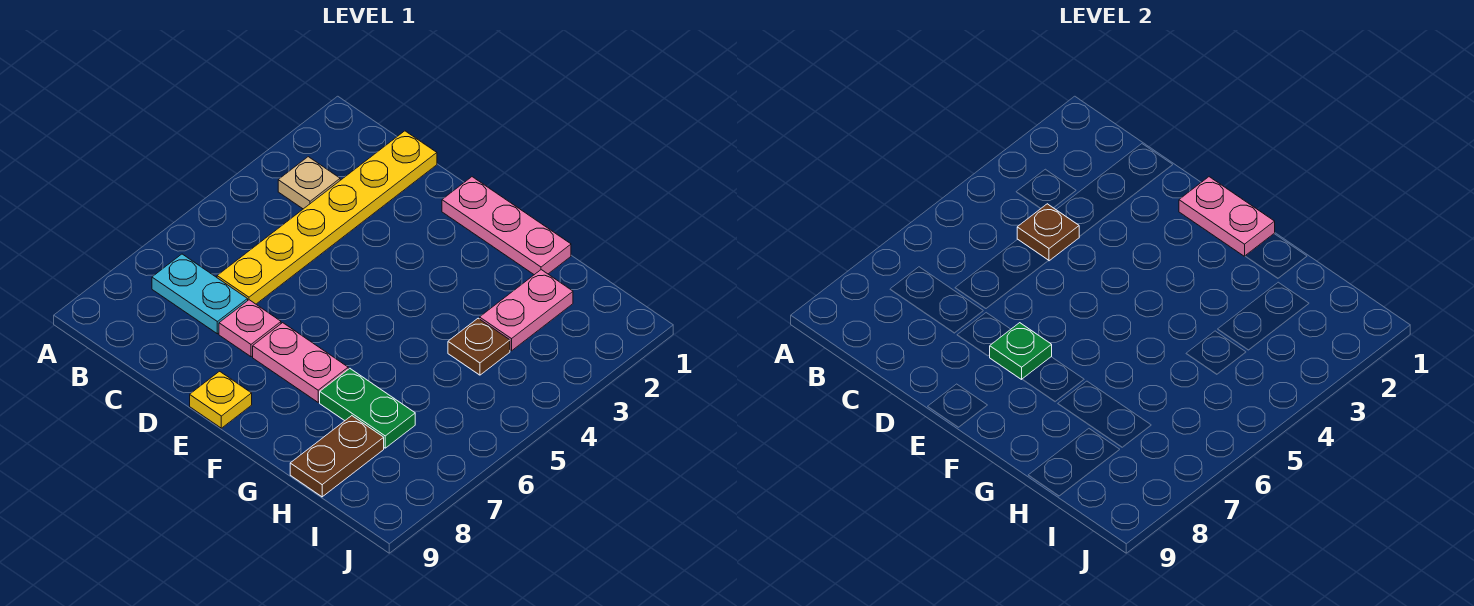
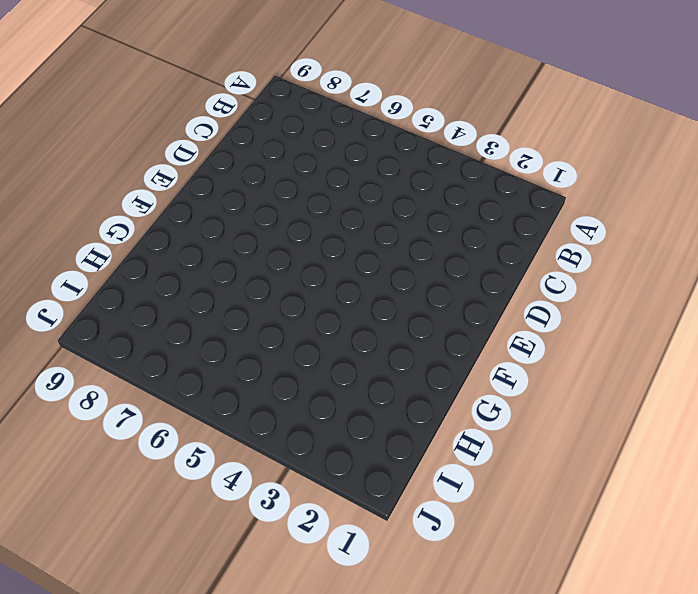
none -> tan 1x1 plate [278,157,340,209]
none -> cyan 1x2 plate [152,254,248,334]
none -> yellow 1x6 plate [217,131,437,304]

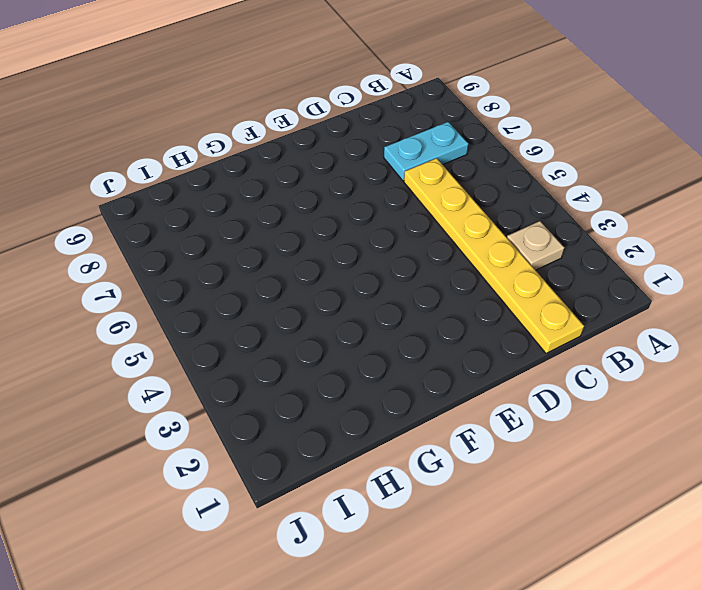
none -> pink 1x1 plate [219,300,281,357]
none -> pink 1x3 plate [442,177,571,275]
none -> pink 1x2 plate [253,323,348,402]

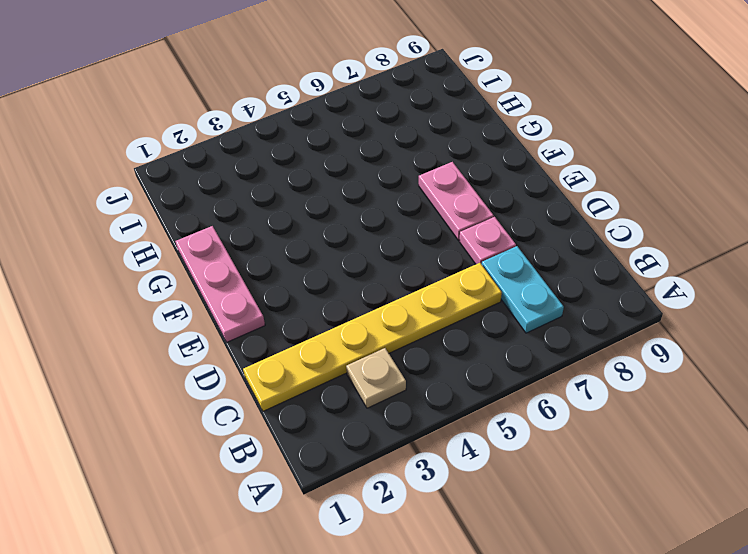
none -> yellow 1x1 plate [190,371,252,428]
none -> green 1x2 plate [320,369,415,448]
none -> pink 1x2 plate [480,270,573,351]

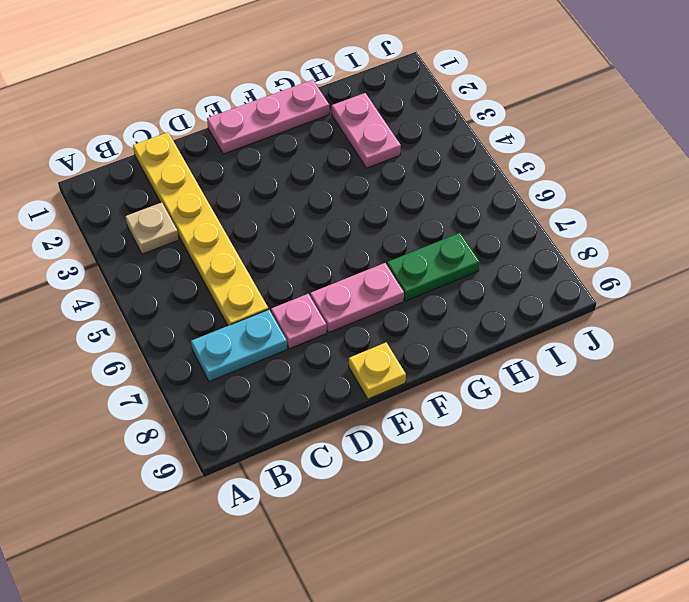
none -> brown 1x1 plate [448,318,510,375]
none -> brown 1x2 plate [290,416,384,497]
none -> brown 1x1 plate [1017,204,1080,261]

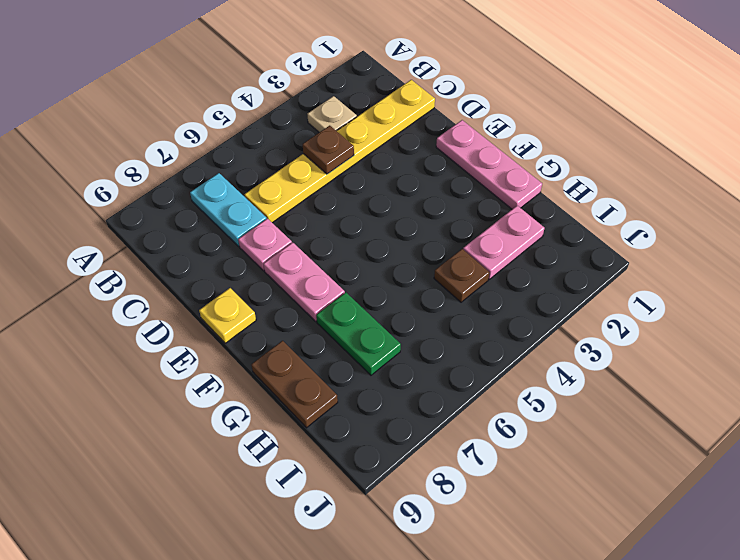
brown 1x2 plate [252,341,338,428] -> brown 1x2 plate turned to [290,416,384,497]
none -> pink 1x2 plate [1179,177,1275,256]
none -> green 1x1 plate [990,323,1052,379]

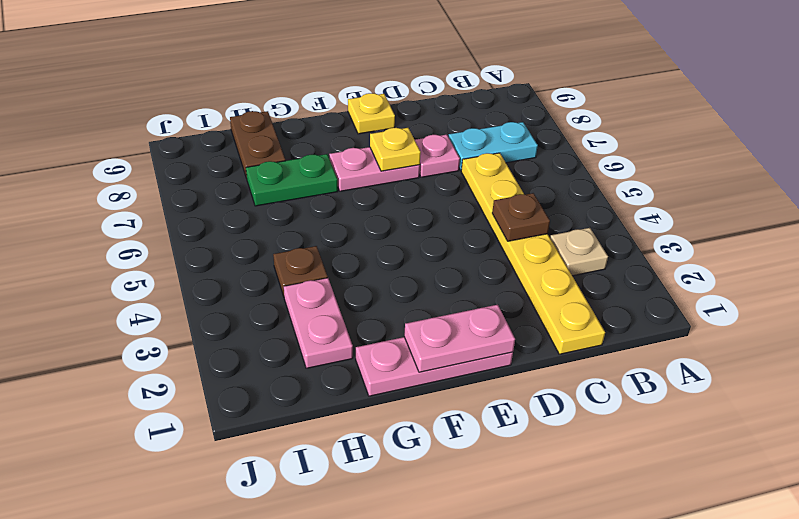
yellow 1x1 plate [370,128,421,171] -> green 1x1 plate [990,323,1052,379]

